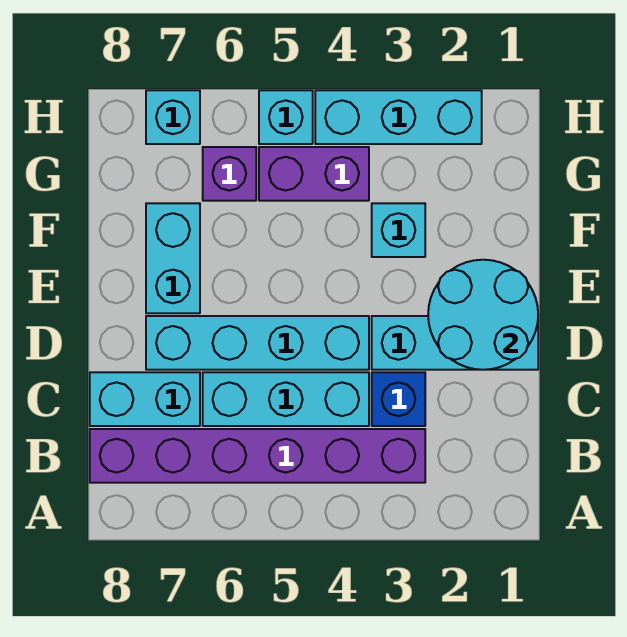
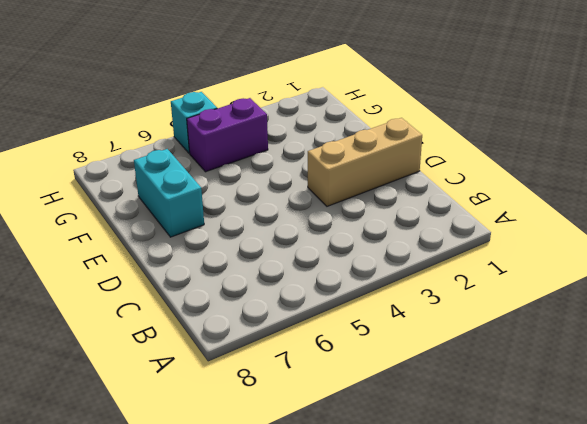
tan 1x3 brick [308,118,422,206] -> cyan 1x3 brick [372,316,538,370]
none -> purple 1x6 brick [90,429,425,483]
none -> blue 1x1 brick [372,372,425,426]
none -> cyan 1x3 brick [203,372,369,426]

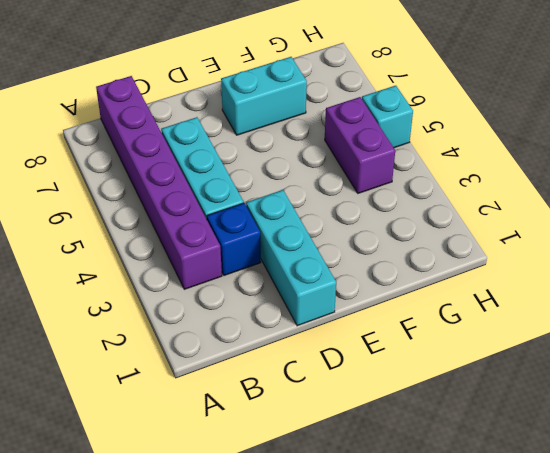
none -> cyan 1x2 brick [90,372,200,426]
none -> cyan 1x4 brick [146,316,369,370]
none -> cyan 1x1 brick [372,203,425,257]

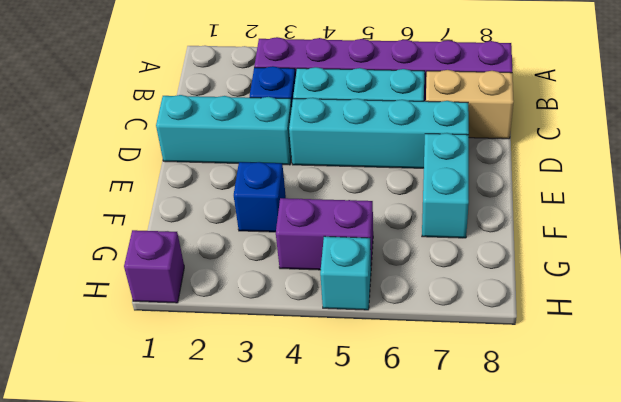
tan 1x2 brick [426,70,514,139] -> cyan 1x2 brick [90,372,200,426]
blue 1x1 brick [234,162,286,232] -> cyan 1x1 brick [372,203,425,257]
purple 1x1 brick [124,230,184,303] -> purple 1x1 brick moved to [203,147,256,201]
none -> cyan 1x3 brick [315,90,482,144]
none -> cyan 1x1 brick [146,90,200,144]
none -> cyan 2x2 round brick [428,260,538,370]

